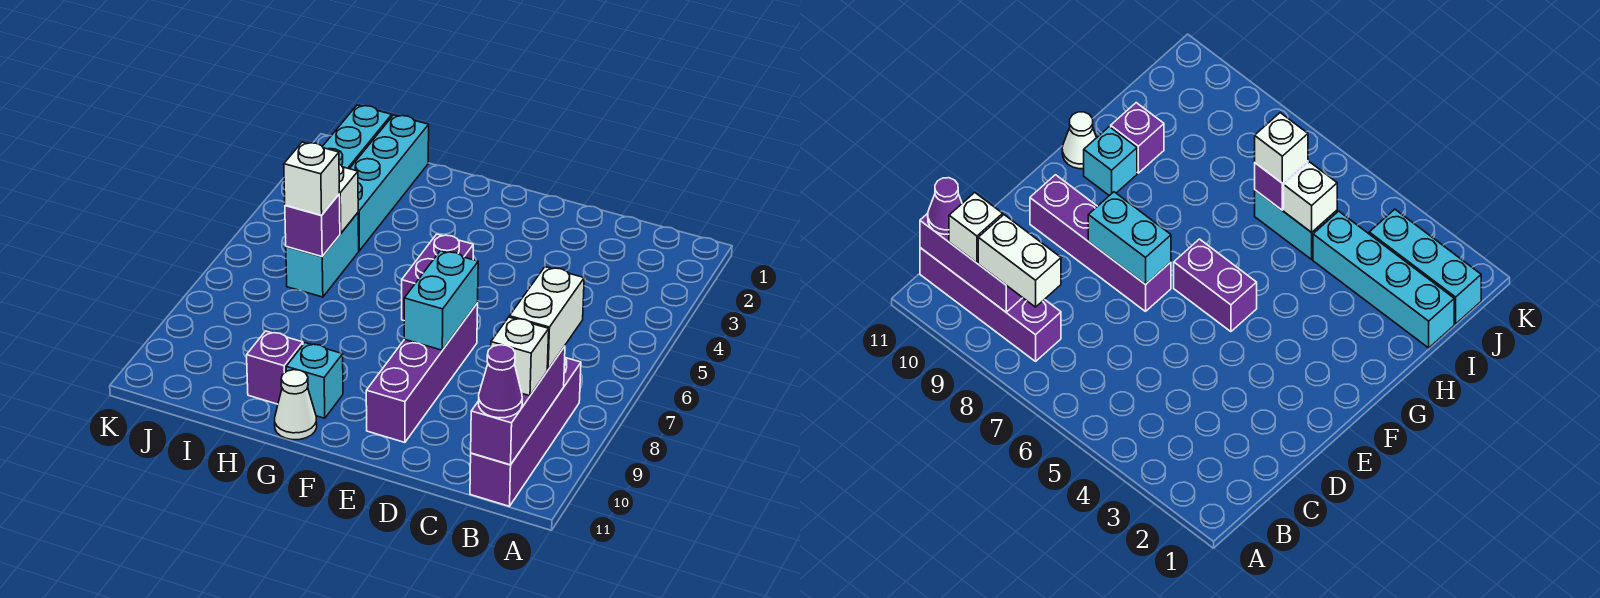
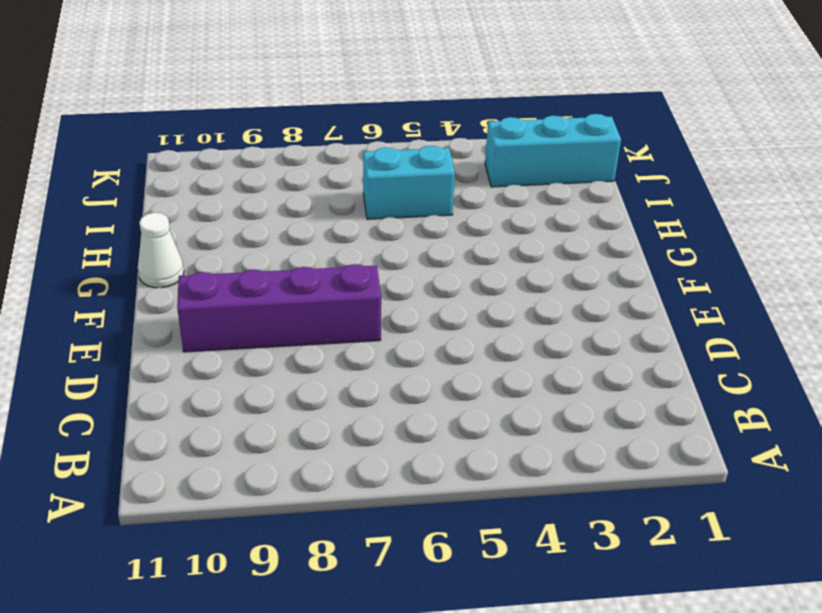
none -> purple 1x4 brick [470,358,581,506]
none -> purple 1x2 brick [402,234,473,321]
none -> cyan 1x1 brick [286,343,343,418]

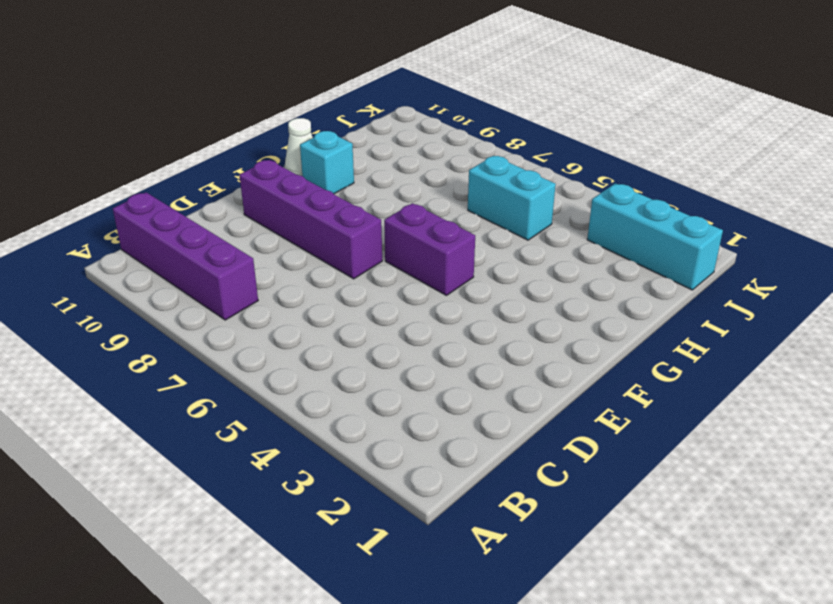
none -> purple 1x1 brick [247,331,303,404]
none -> cyan 1x4 brick [350,115,429,251]
none -> purple 1x3 brick [471,346,565,465]

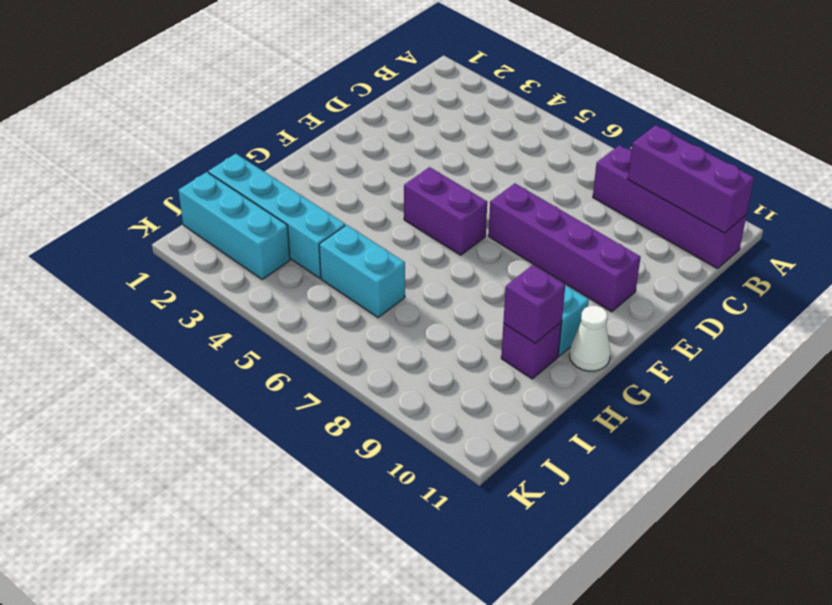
purple 1x1 brick [503,265,565,343] -> purple 1x1 brick moved to [285,195,340,256]
none -> cyan 1x2 brick [404,251,478,350]
none -> white 1x1 brick [339,164,358,233]
none -> white 1x2 brick [509,267,584,369]

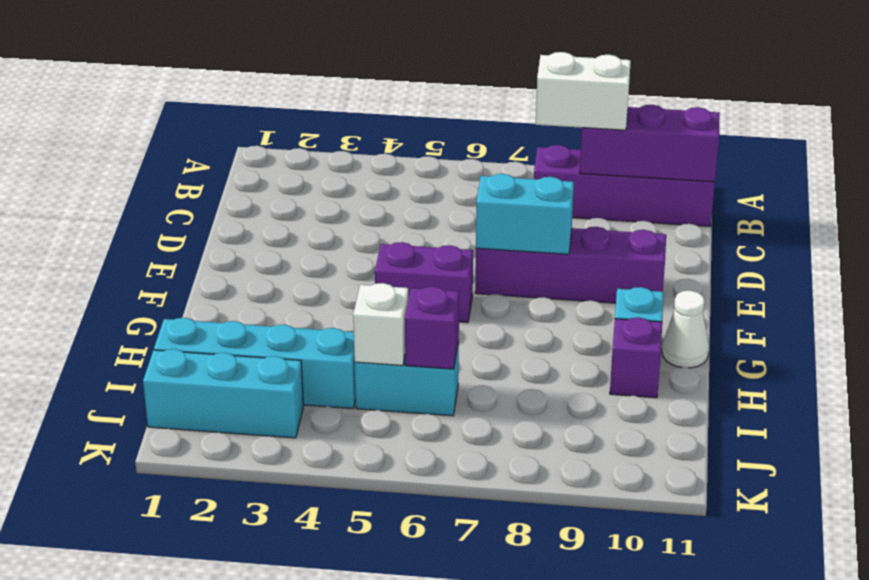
none -> white 1x1 brick [491,317,549,396]
none -> purple 1x1 cone [479,345,522,418]
none -> white 1x1 brick [284,142,339,215]

